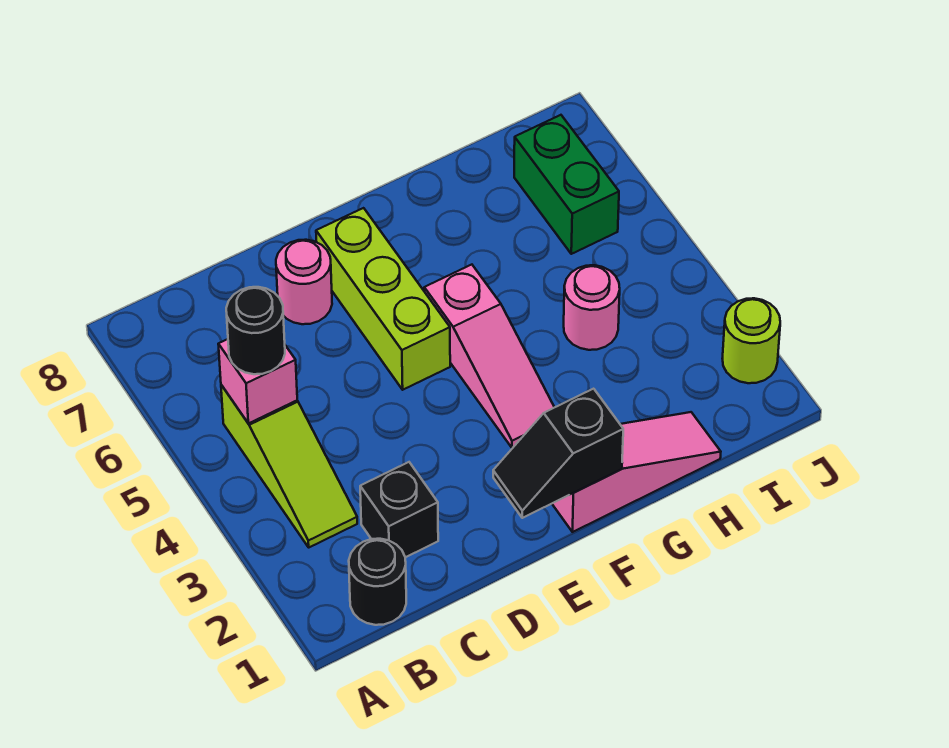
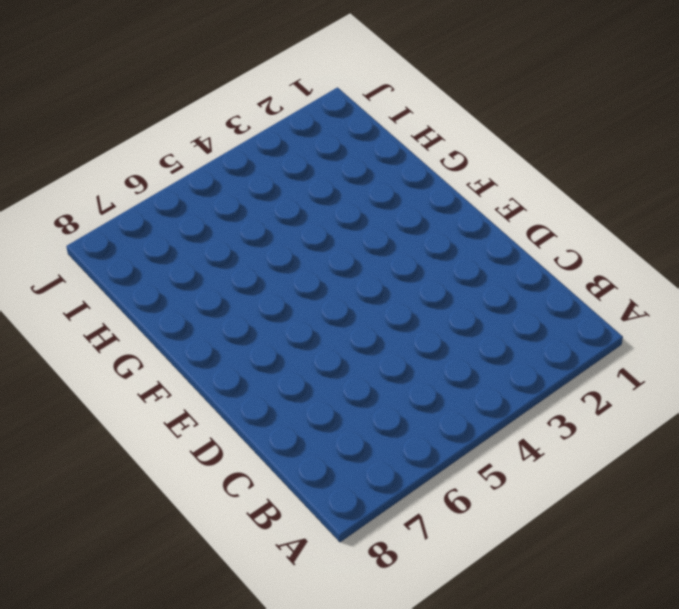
none -> black 1x1 round brick [349,539,406,625]
none -> lime 1x3 slope [221,385,357,547]
none -> black 1x1 brick [360,462,438,557]

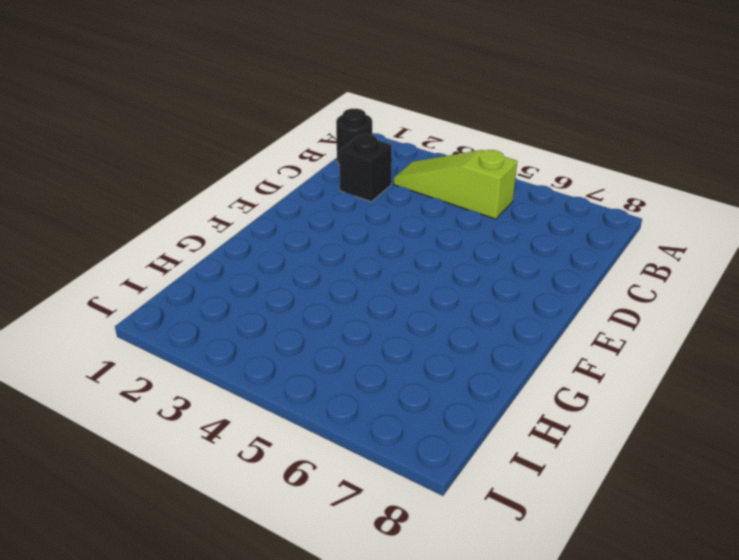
none -> pink 1x1 round brick [276,240,332,324]
none -> lime 1x3 brick [316,208,450,390]
none -> pink 1x3 slope [552,412,721,532]

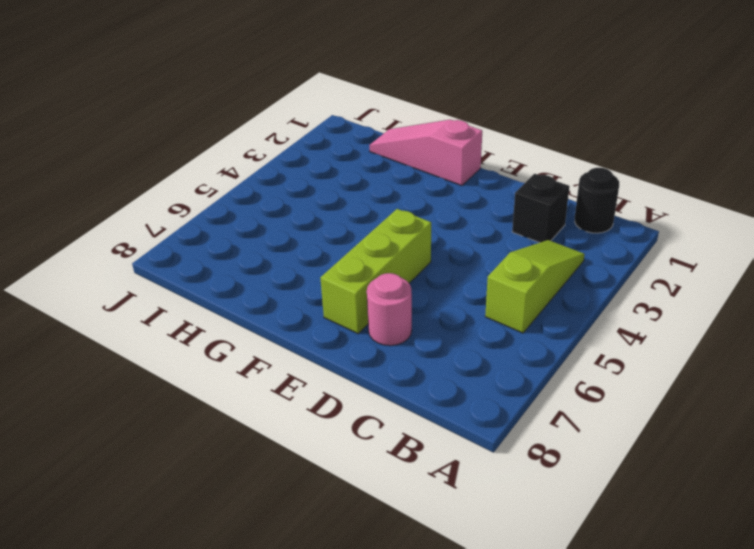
none -> pink 1x3 slope [424,265,554,448]
none -> pink 1x1 round brick [564,265,620,350]
none -> green 1x2 brick [514,115,619,254]

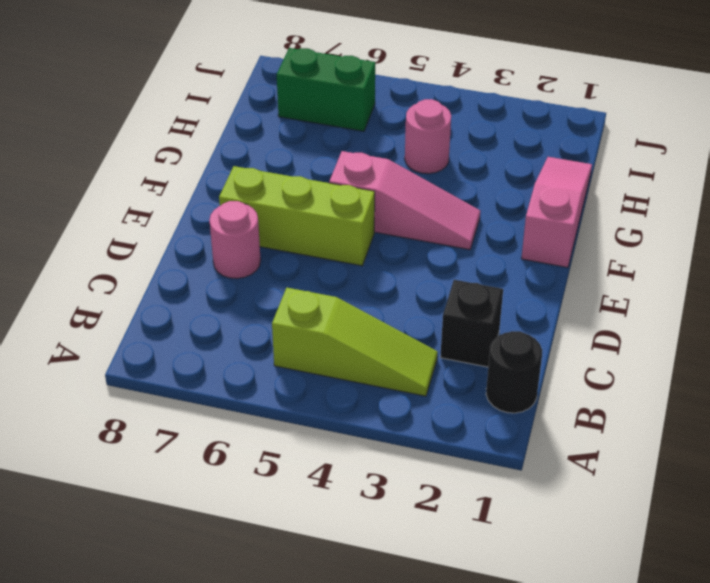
none -> lime 1x1 round brick [722,298,780,383]
none -> pink 1x1 brick [218,339,297,423]
none -> black 1x2 slope [493,389,623,518]

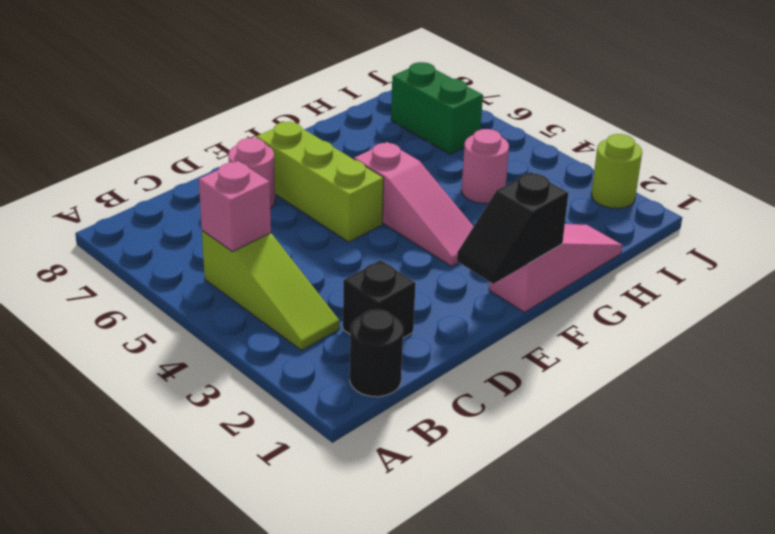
none -> black 1x1 round brick [226,287,285,374]

